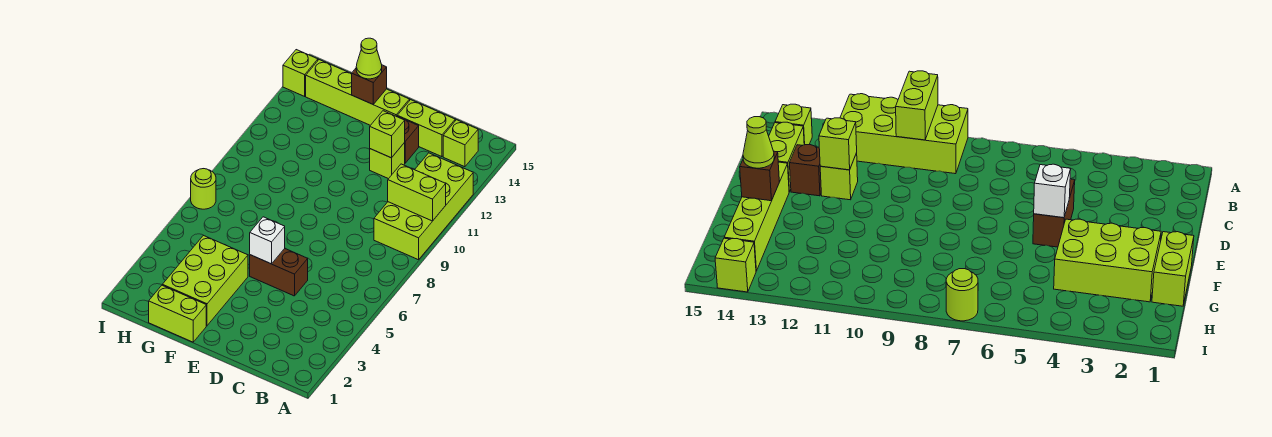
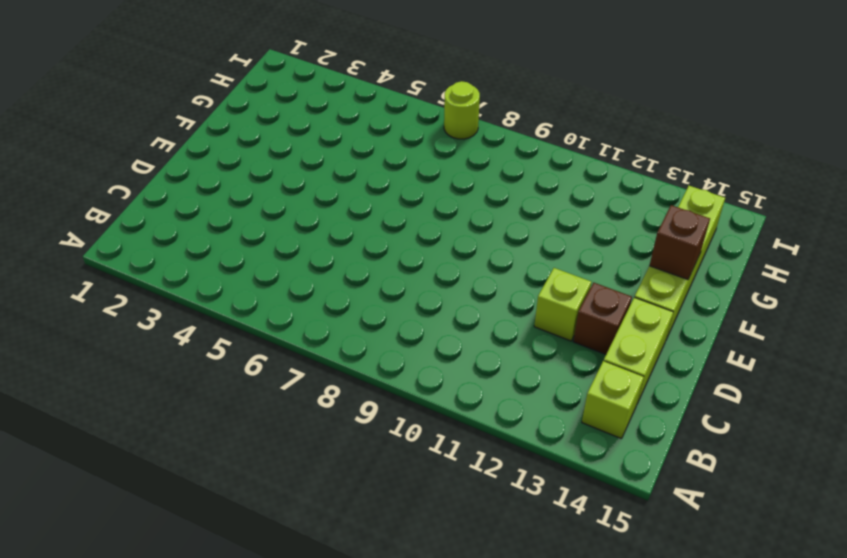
none -> lime 2x4 brick [374,153,473,260]
none -> brown 1x2 brick [250,249,308,296]
none -> lime 1x2 brick [149,285,206,342]

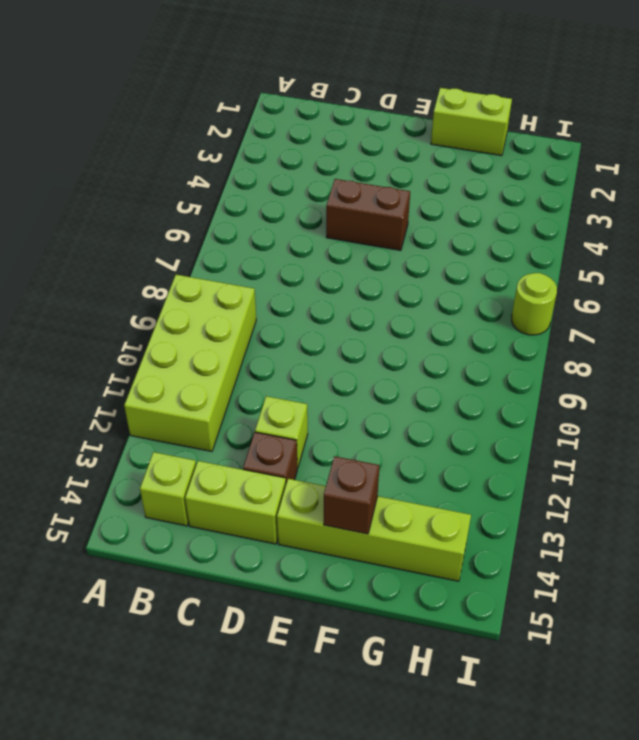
none -> lime 2x3 brick [163,235,248,326]
none -> lime 1x1 brick [283,50,318,96]
none -> lime 1x2 brick [388,164,446,221]

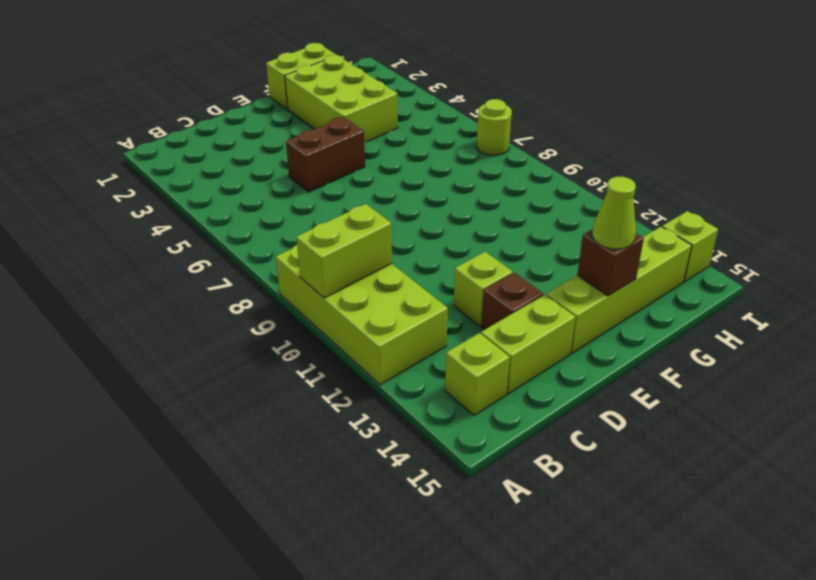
none -> lime 1x1 brick [370,111,405,158]
none -> white 1x1 brick [250,217,285,264]

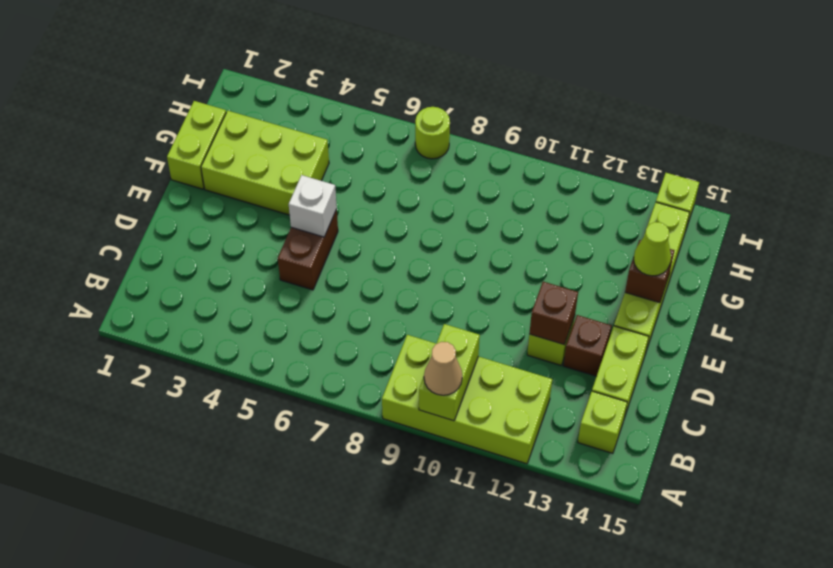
tan 1x1 cone [424,342,462,395] -> none
brown 1x1 brick [529,282,578,344] -> lime 1x1 brick [370,111,405,158]

